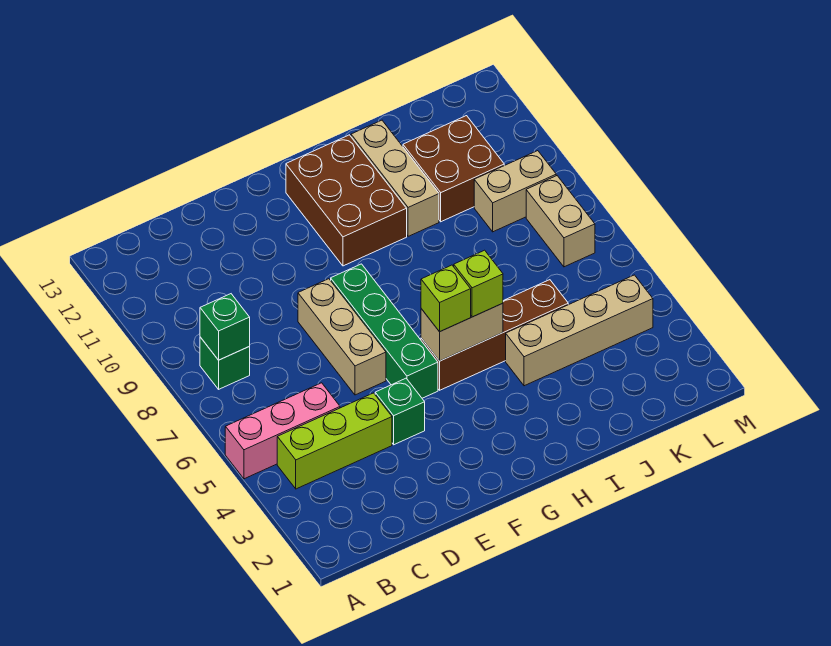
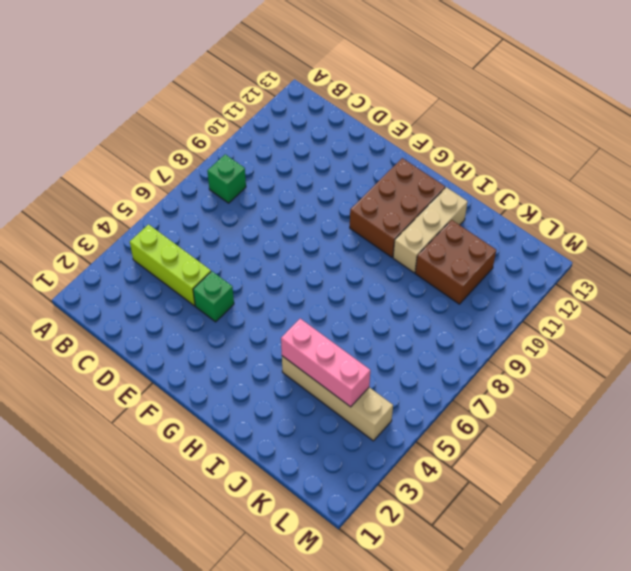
pink 1x3 brick [281,319,370,407] -> pink 1x3 brick moved to [225,383,340,479]
none -> tan 1x3 brick [298,279,386,395]
none -> green 1x4 brick [331,264,438,398]
none -> brown 1x4 brick [421,280,568,390]

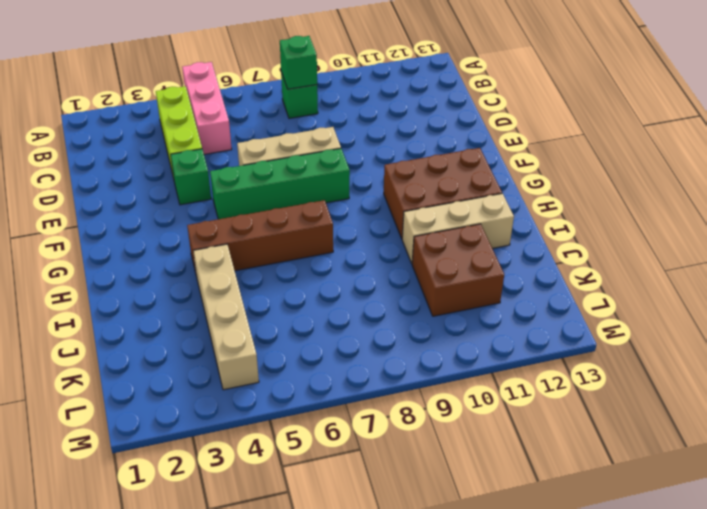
brown 1x4 brick [187,200,333,272] -> brown 1x4 brick turned to [421,280,568,390]
none -> tan 1x2 brick [474,151,556,232]
none -> tan 1x2 brick [526,176,595,267]
none -> tan 1x2 brick [421,303,503,361]

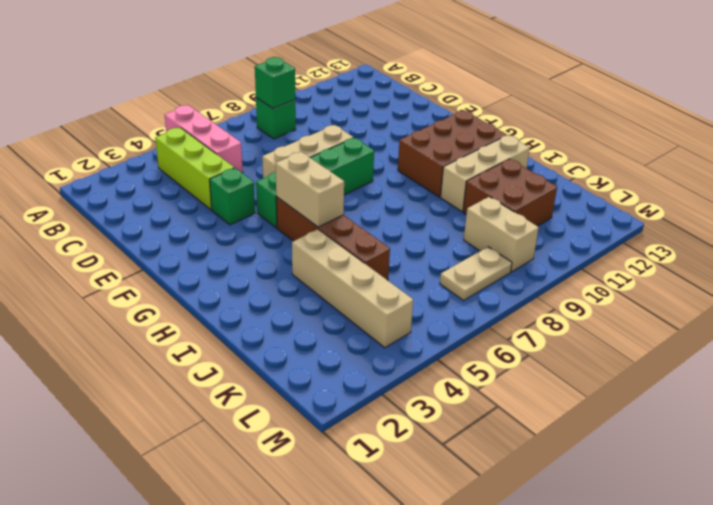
tan 1x2 plate [440,247,512,301] -> tan 1x2 brick [526,176,595,267]
none -> lime 1x1 brick [421,265,471,332]
none -> lime 1x1 brick [454,250,503,317]

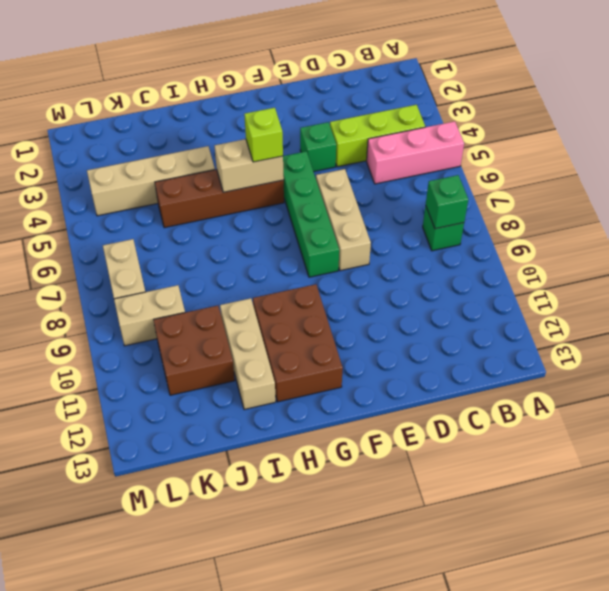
none -> lime 1x1 brick [454,250,503,317]

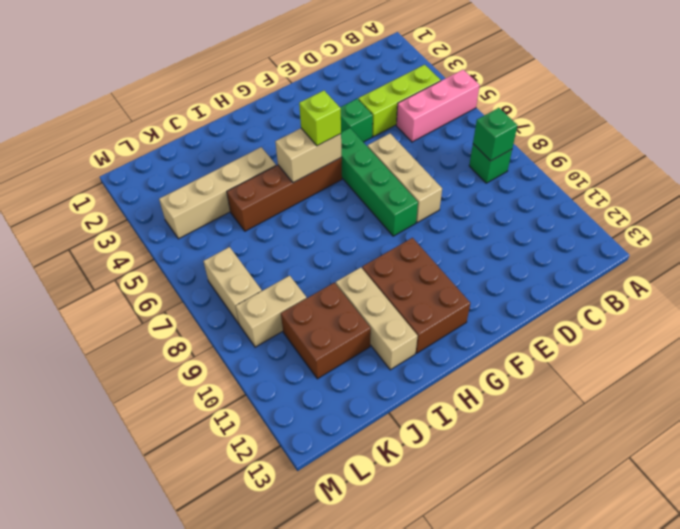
none -> lime 1x1 brick [454,250,503,317]

